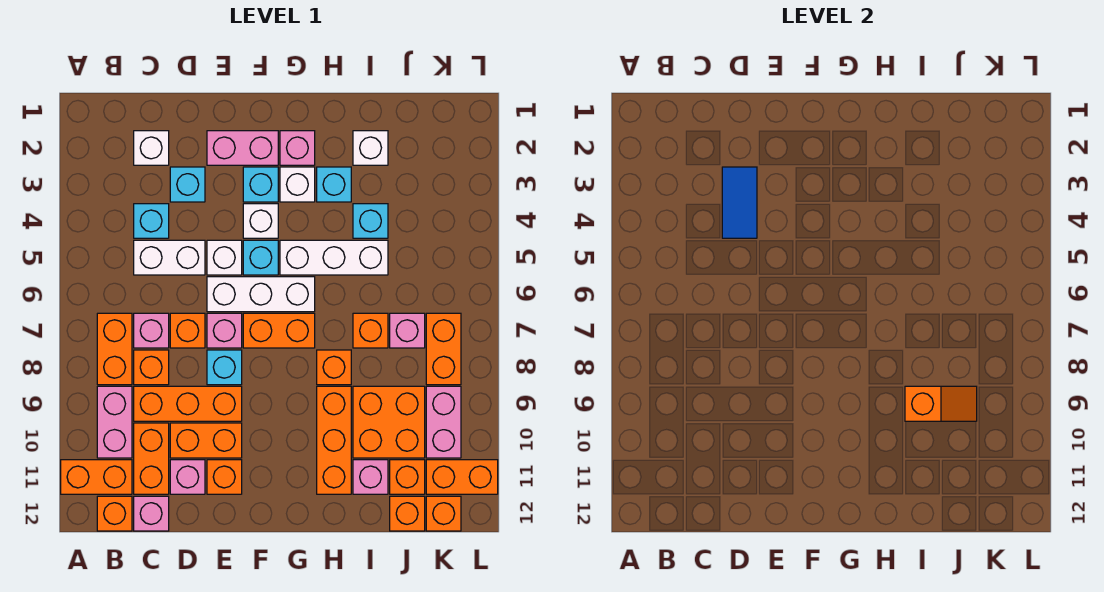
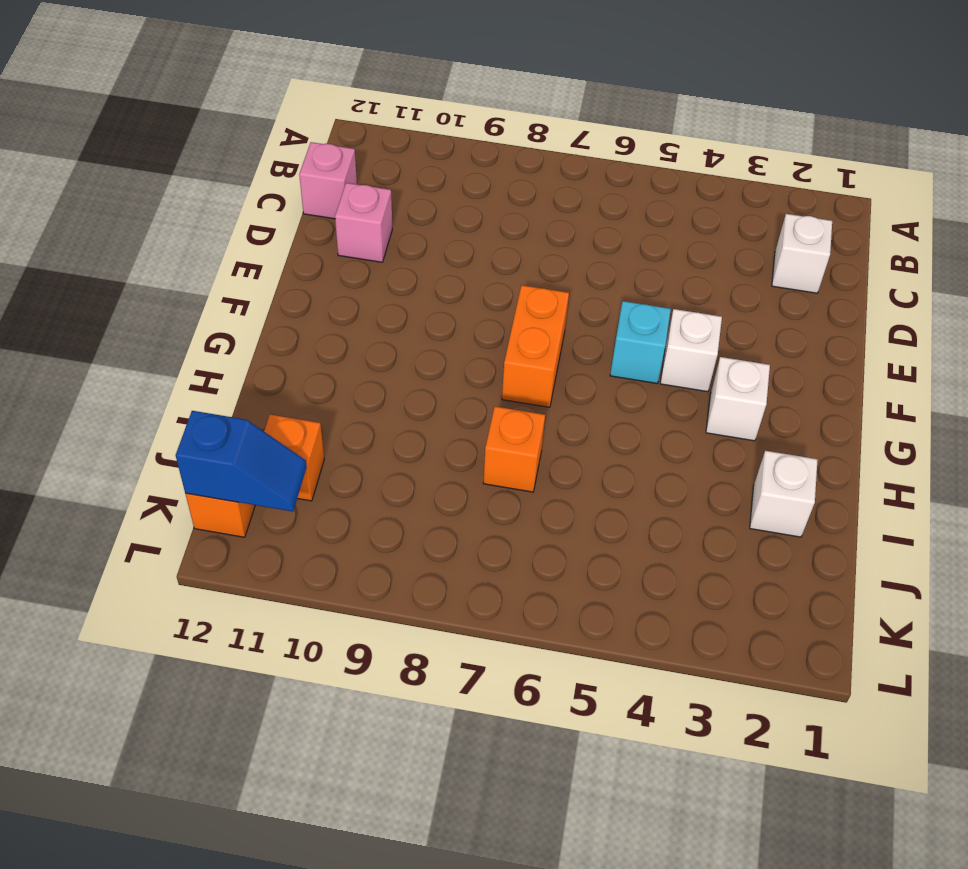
blue 1x2 slope [176,411,307,512] -> none
none -> orange 1x2 brick [61,460,132,494]
none -> orange 1x2 brick [97,313,132,385]
none -> pink 1x2 brick [97,386,132,458]
none -> orange 1x1 brick [97,496,132,531]

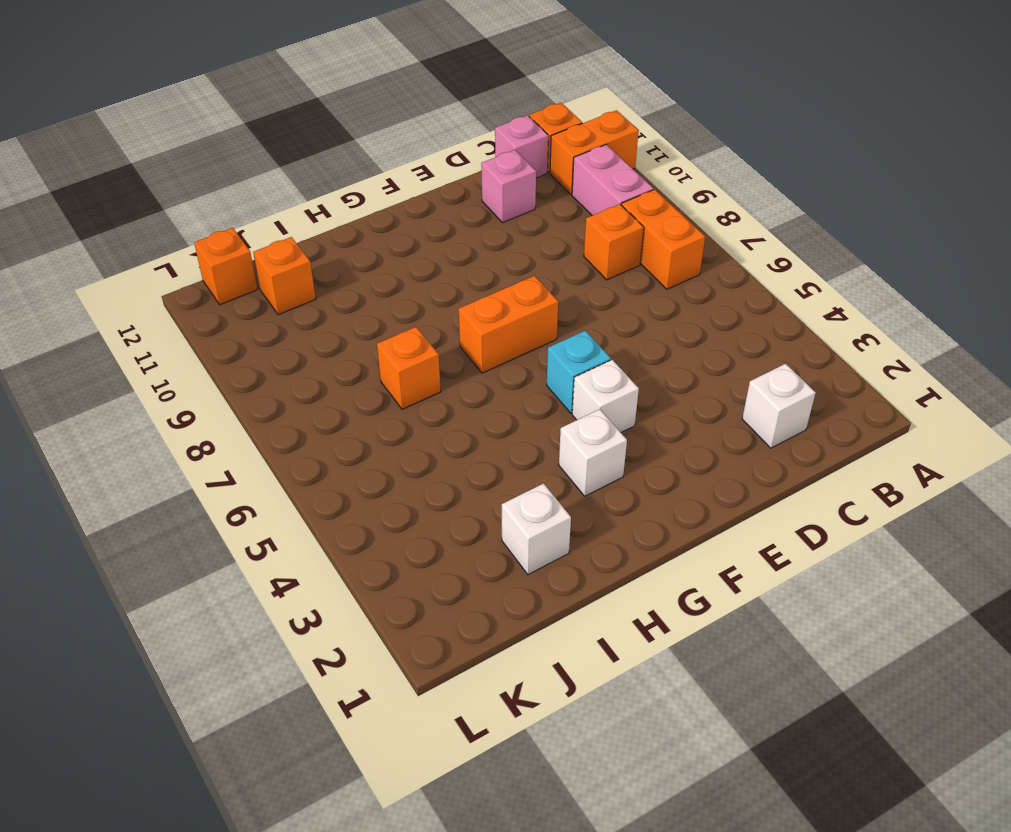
none -> cyan 1x1 brick [134,204,169,238]
none -> white 1x2 brick [134,240,205,275]
none -> pink 1x1 brick [134,313,169,348]
none -> orange 1x3 brick [134,386,242,421]

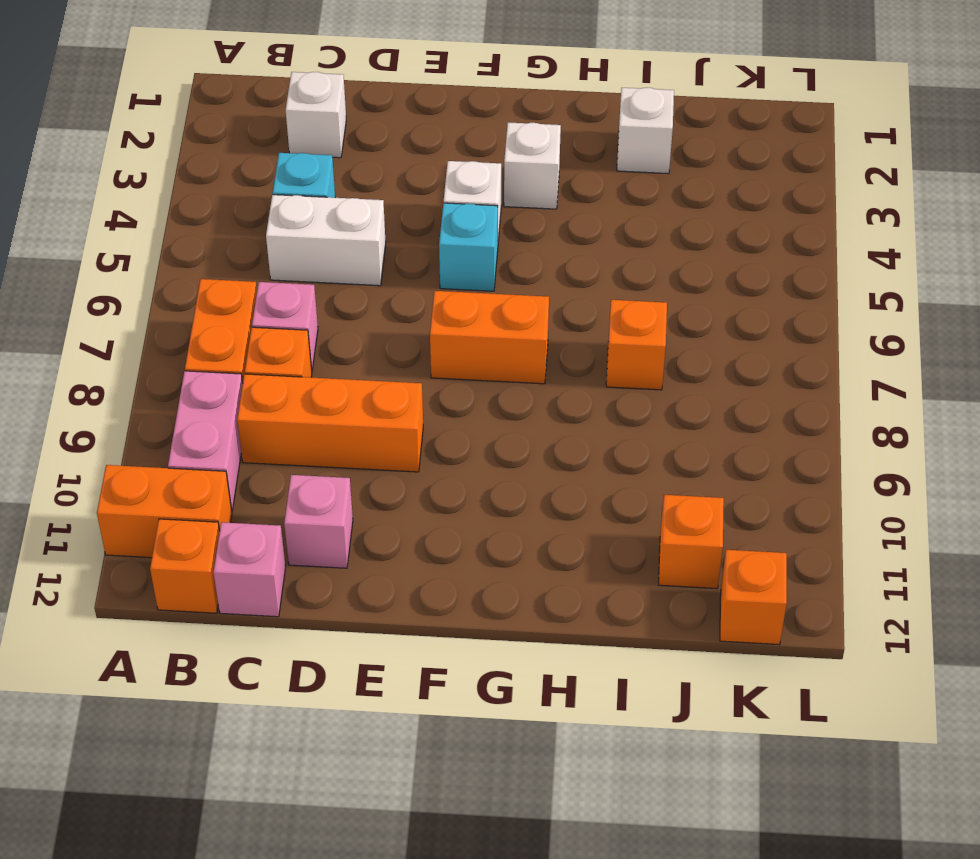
none -> orange 1x2 brick [134,423,169,494]
none -> cyan 1x1 brick [170,167,205,202]
none -> orange 1x1 brick [170,313,205,348]
none -> orange 1x2 brick [170,423,242,458]

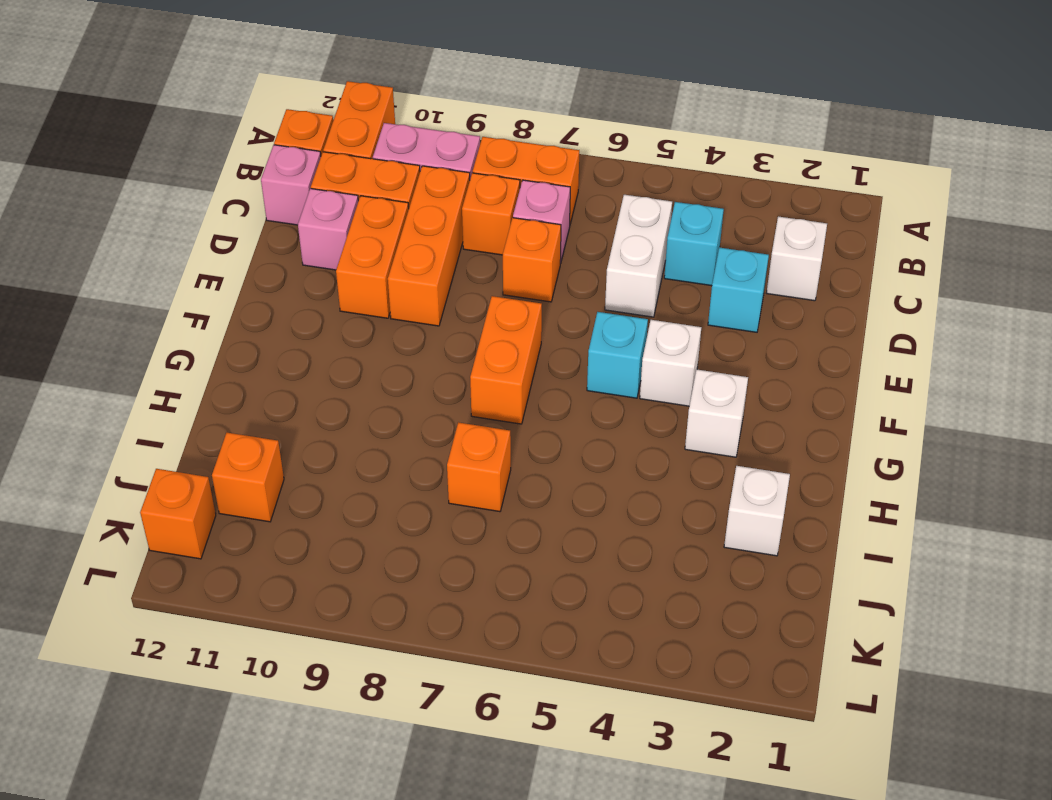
none -> pink 1x2 brick [207,131,278,165]
none -> white 1x1 brick [207,240,242,275]
none -> white 1x3 brick [207,277,315,312]
none -> pink 1x1 brick [207,313,242,348]

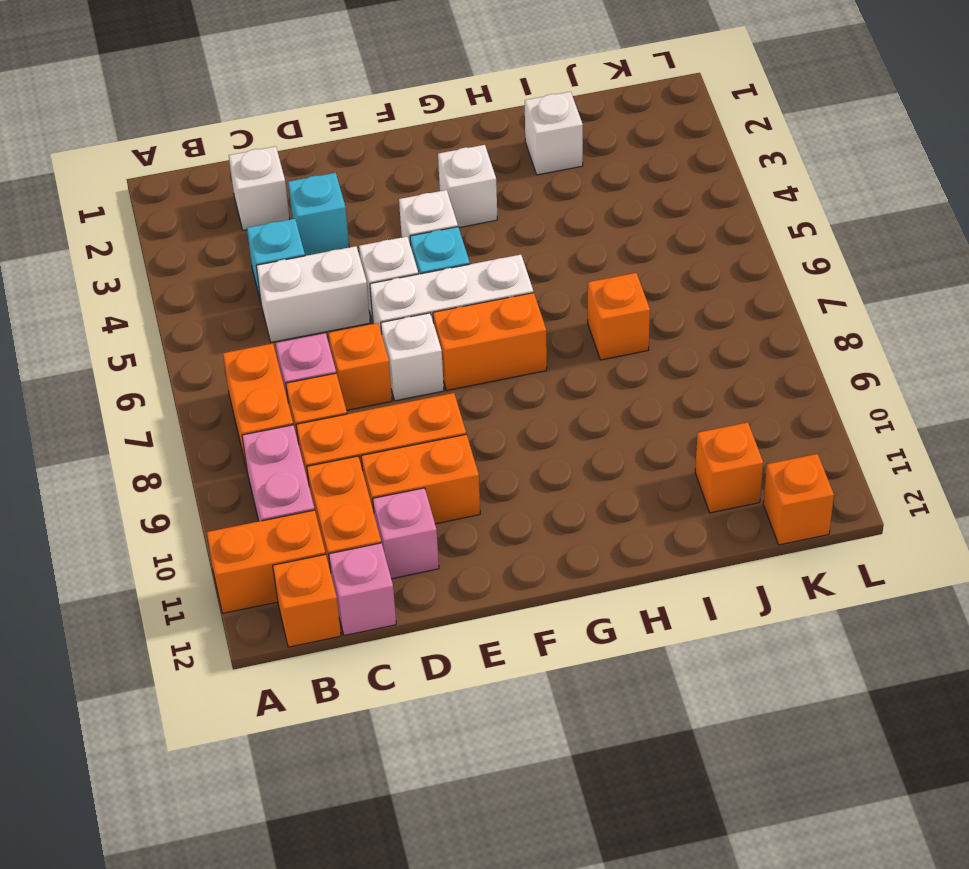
white 1x1 brick [381,313,444,401] -> pink 1x1 brick [207,313,242,348]
none -> pink 1x2 brick [207,131,278,165]
none -> cyan 1x1 brick [207,350,242,385]
none -> orange 1x1 brick [207,460,242,494]
none -> cyan 1x1 brick [243,167,278,202]

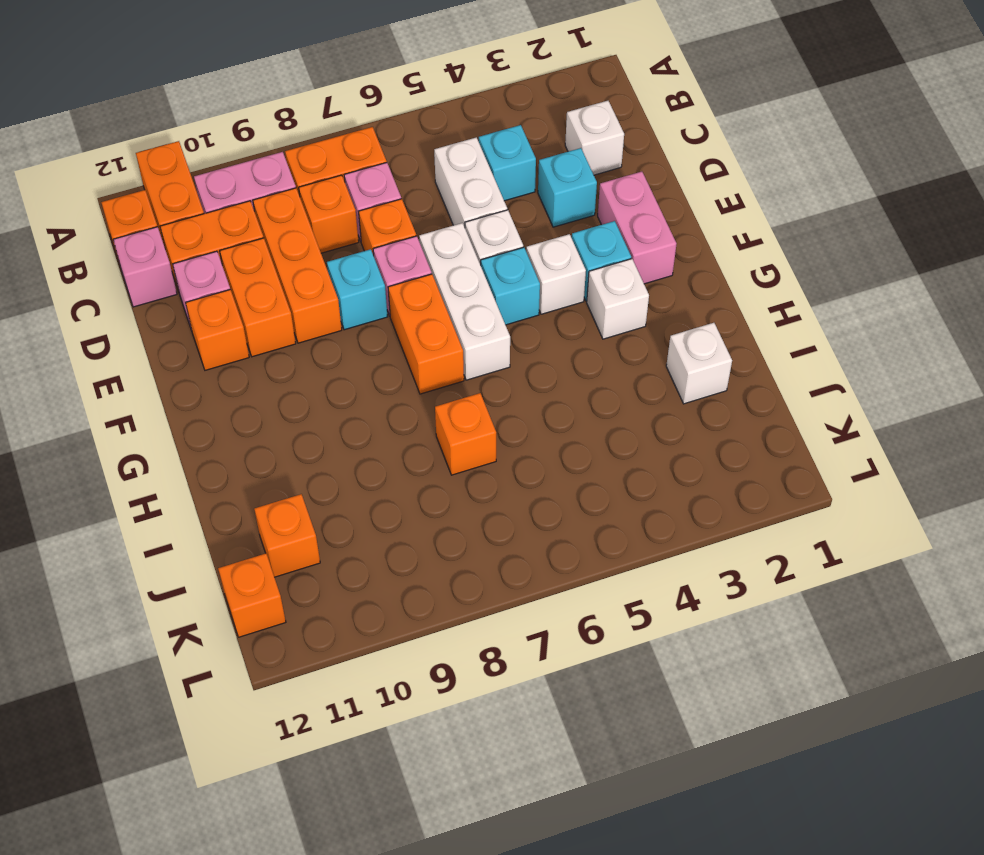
none -> pink 1x1 brick [280,131,315,165]
none -> white 1x3 brick [280,240,388,275]
none -> cyan 1x1 brick [317,167,351,202]
none -> orange 1x1 brick [317,350,351,385]

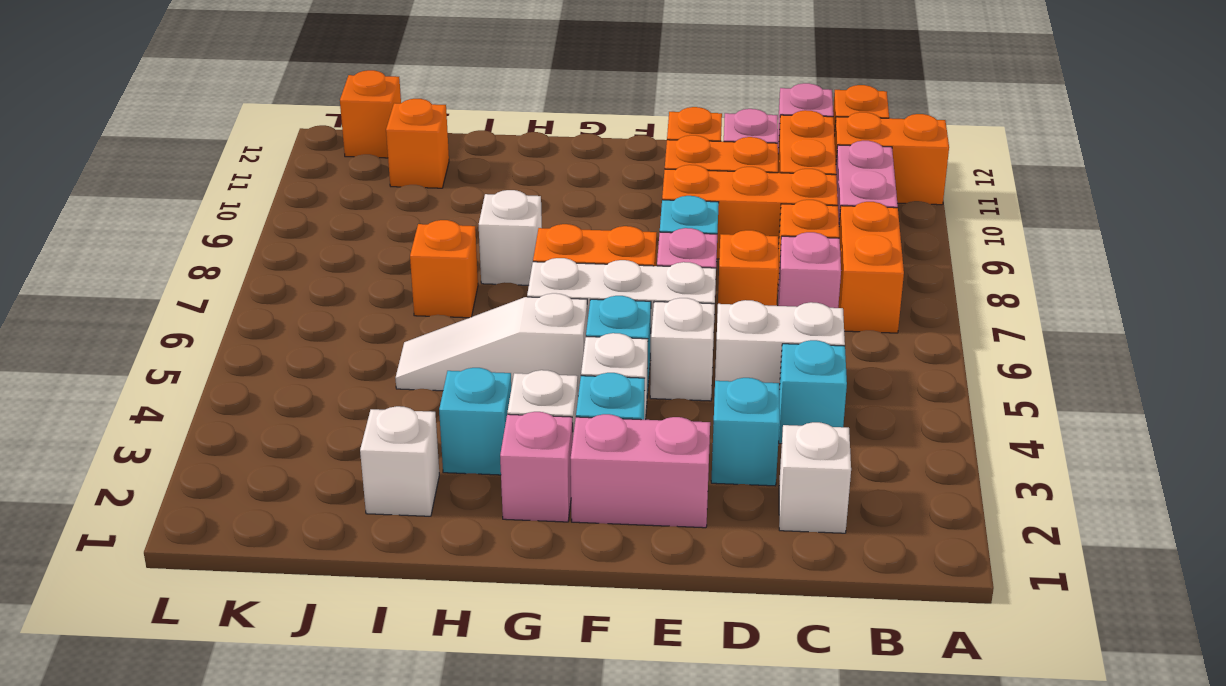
white 1x3 slope [395,293,587,395] -> white 1x3 brick [280,240,388,275]
white 1x1 brick [479,190,542,285] -> orange 1x1 brick [317,350,351,385]
none -> orange 1x3 brick [317,386,351,494]
none -> cyan 1x1 brick [353,204,388,238]
none -> orange 2x2 brick [353,386,425,458]
none -> pink 1x1 brick [353,460,388,494]

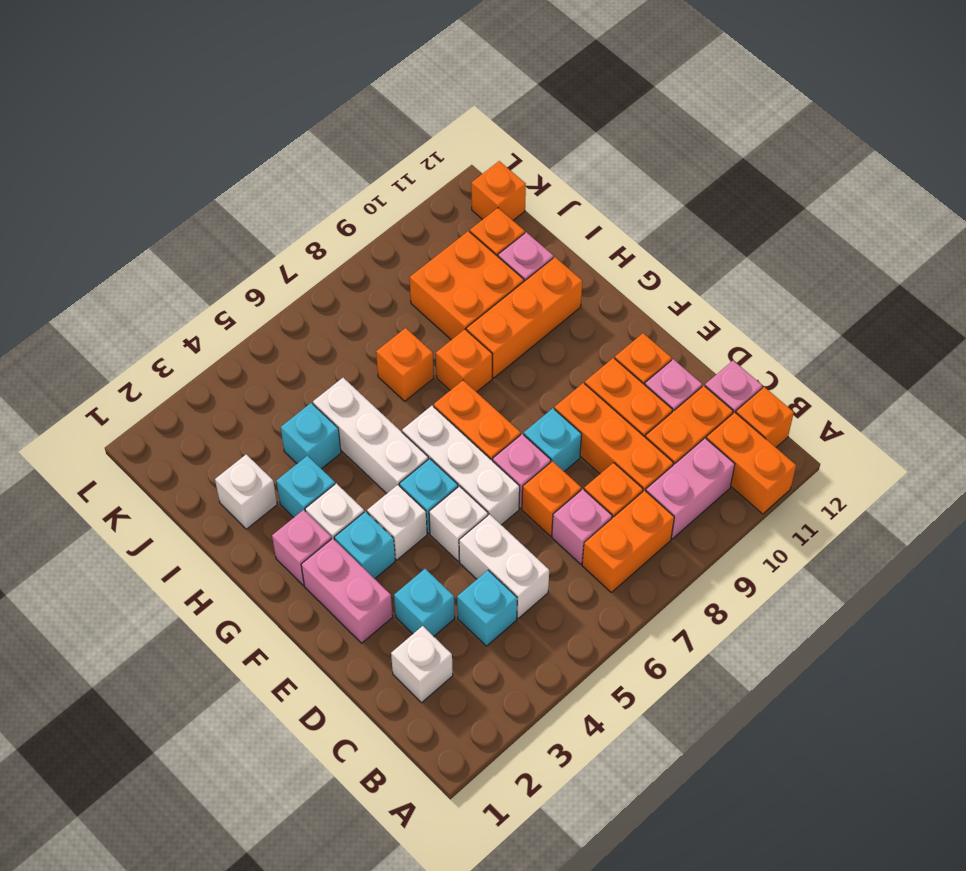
none -> pink 1x1 brick [390,313,425,348]
none -> orange 1x1 brick [390,496,425,531]
none -> orange 1x2 brick [426,313,461,385]
none -> pink 1x2 brick [426,386,461,458]

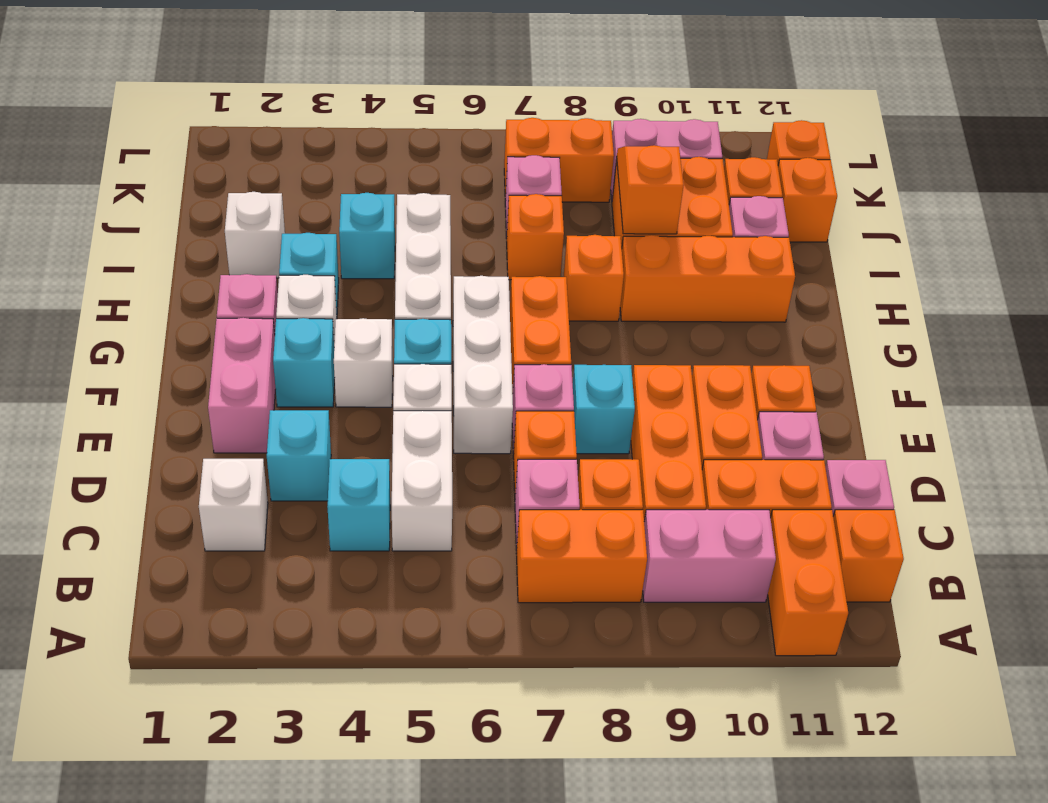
none -> orange 1x2 brick [426,460,498,494]
none -> blue 1x2 tile [722,167,757,238]

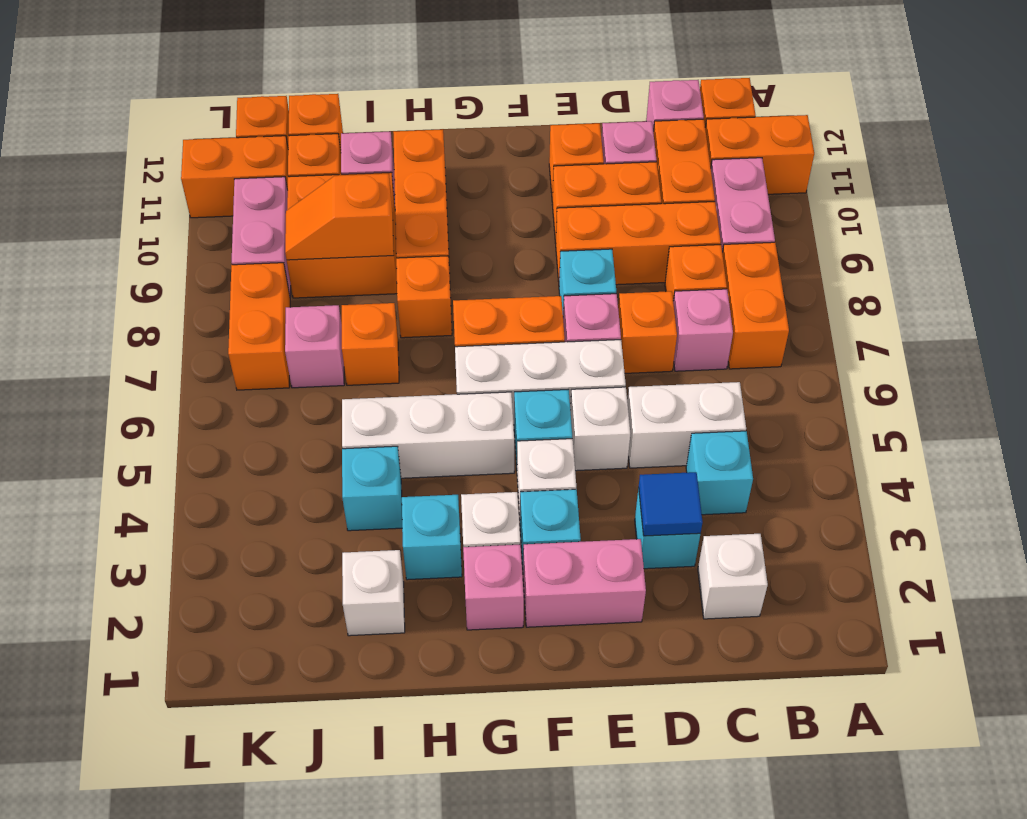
blue 1x1 tile [639,472,703,536] -> blue 1x2 tile [722,167,757,238]

